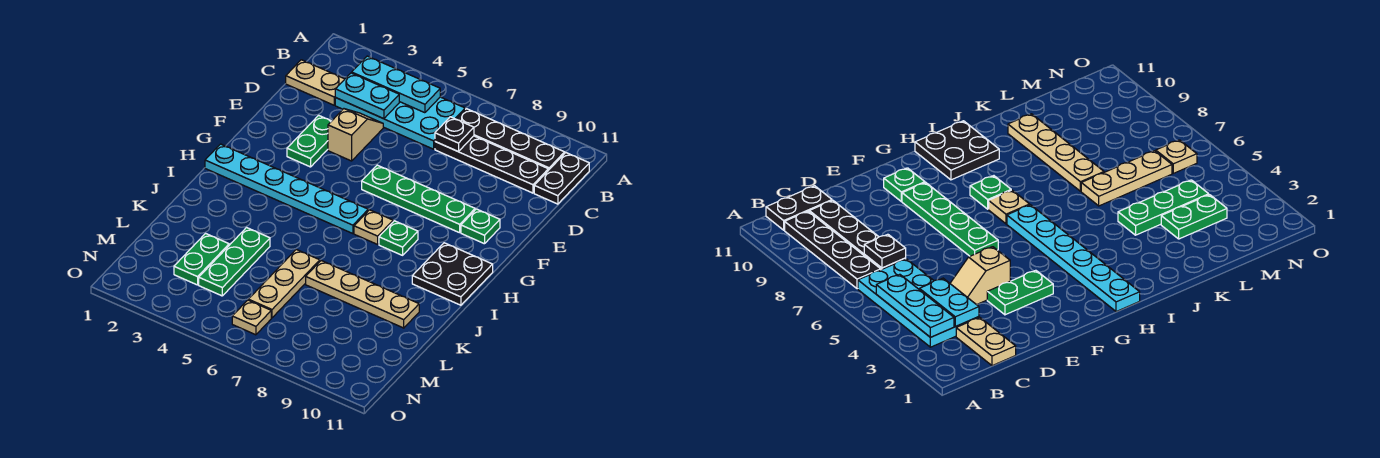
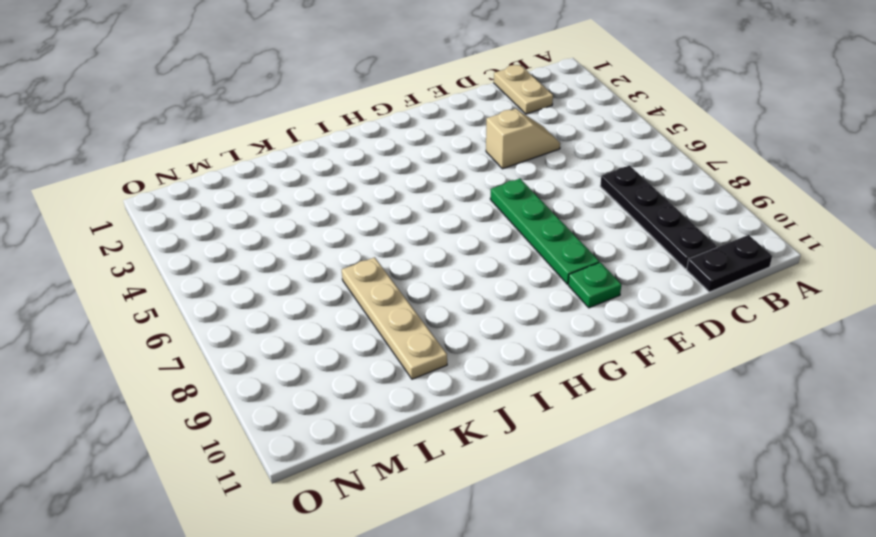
none -> cyan 2x4 plate [335,97,465,149]
none -> black 1x4 plate [456,109,565,170]
none -> green 1x2 plate [287,115,331,167]

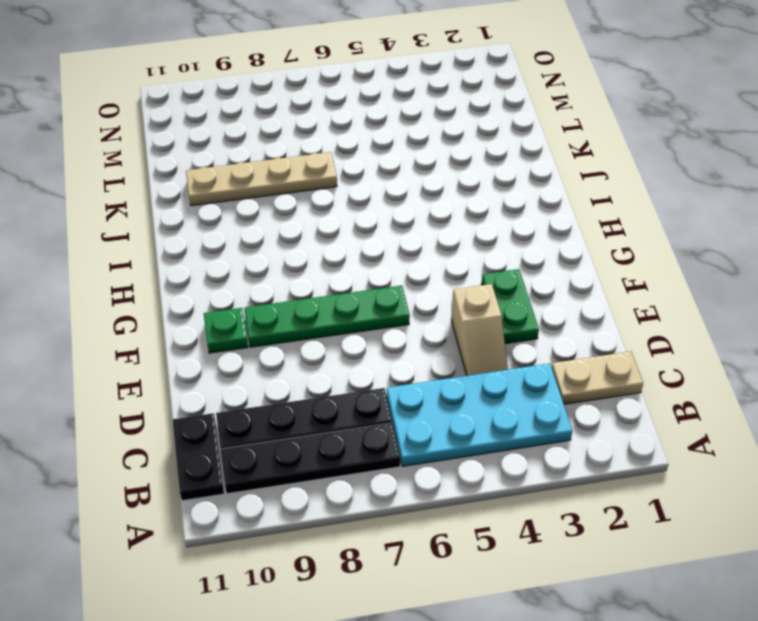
none -> cyan 1x6 plate [205,144,368,234]
none -> tan 1x1 plate [354,210,393,244]
none -> green 1x1 plate [379,221,418,255]

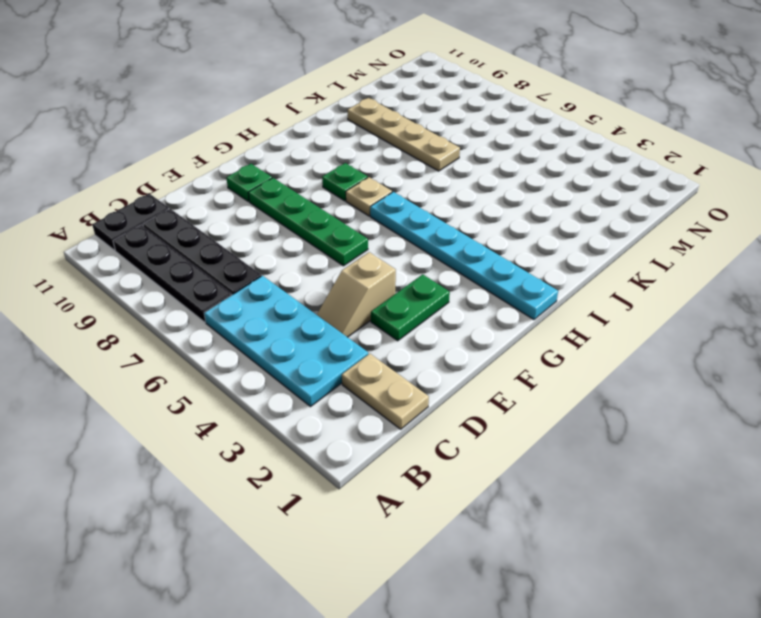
none -> black 2x2 plate [412,243,493,305]
none -> green 1x3 plate [199,228,270,296]
none -> tan 1x3 plate [248,250,320,318]

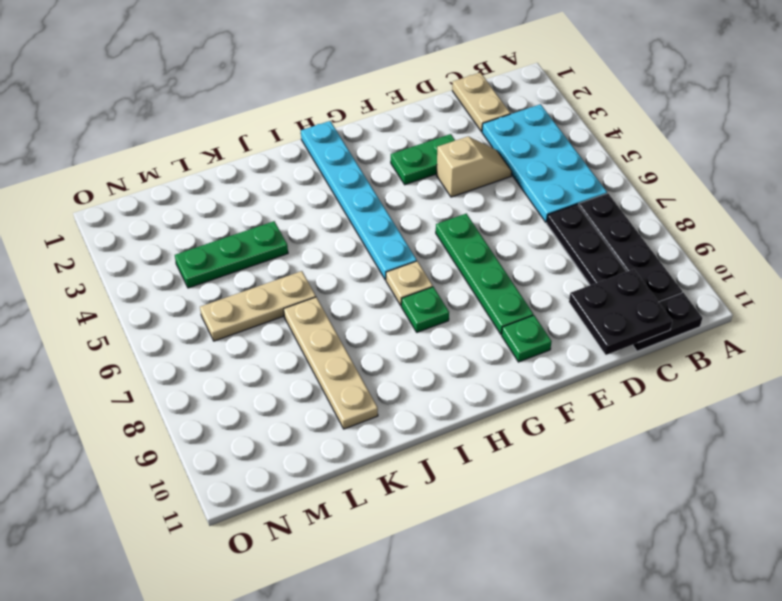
black 2x2 plate [569,269,672,355] -> black 2x2 plate moved to [412,243,493,305]
none -> green 1x2 plate [174,234,229,285]
none -> tan 1x1 plate [232,300,271,335]
none -> cyan 1x3 plate [352,56,440,113]

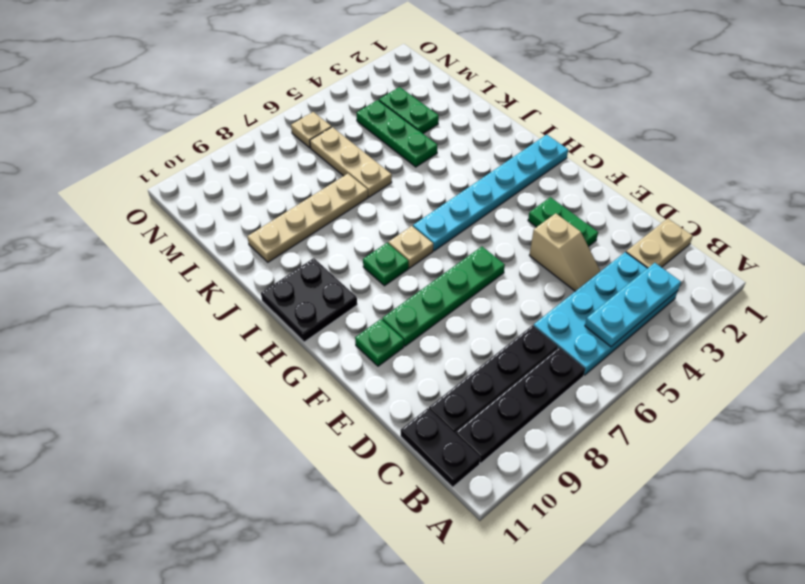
none -> cyan 1x2 plate [335,73,399,119]
none -> black 1x1 plate [435,117,474,152]

